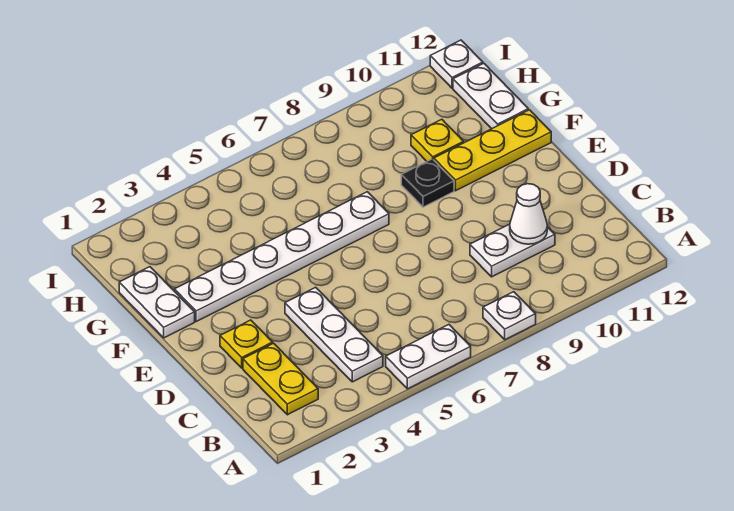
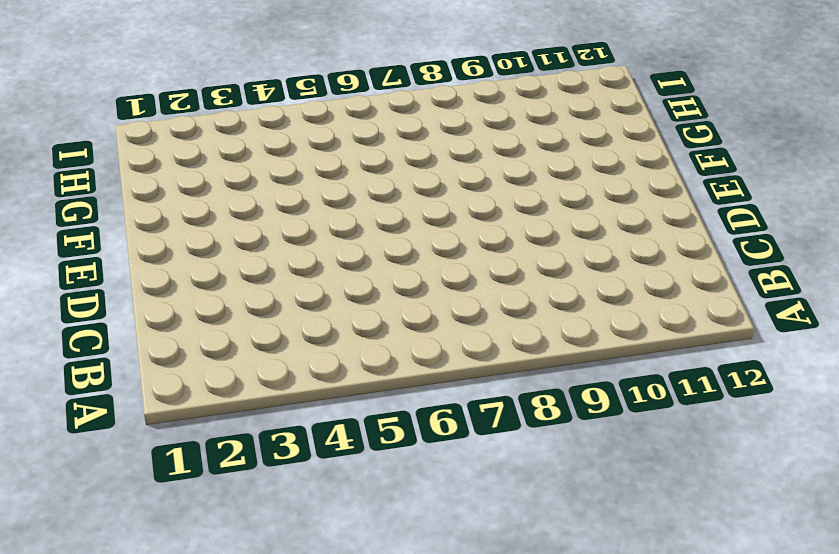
none -> white 1x2 plate [386,325,471,389]
none -> white 1x1 plate [483,292,536,340]
none -> yellow 1x2 plate [243,343,318,415]

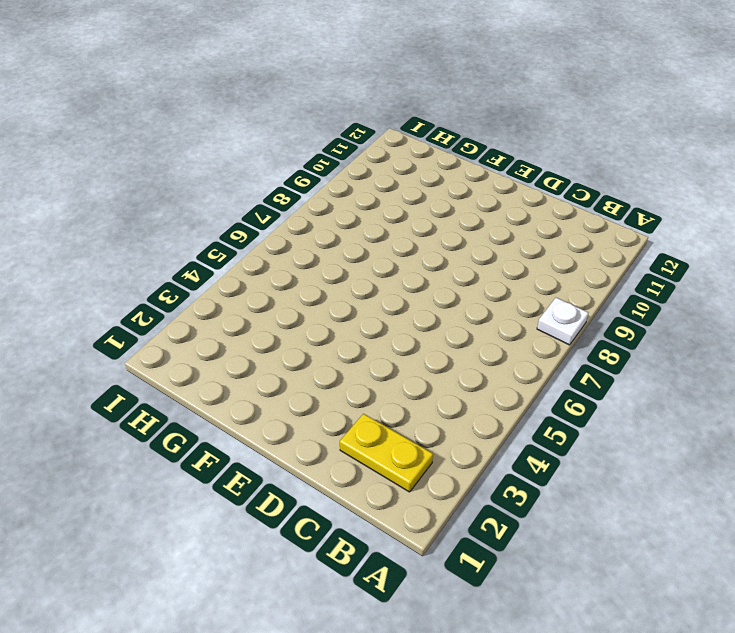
none -> white 1x2 plate [386,325,471,389]
none -> white 1x3 plate [285,287,383,382]
none -> white 1x2 plate [470,224,555,277]

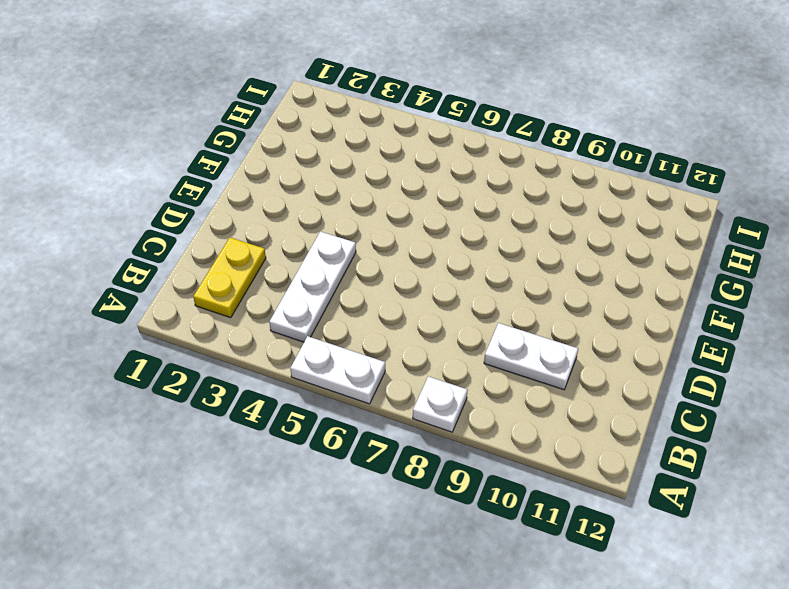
none -> yellow 1x1 plate [220,320,273,368]
none -> white 1x2 plate [119,267,195,338]
none -> white 1x6 plate [174,192,389,322]

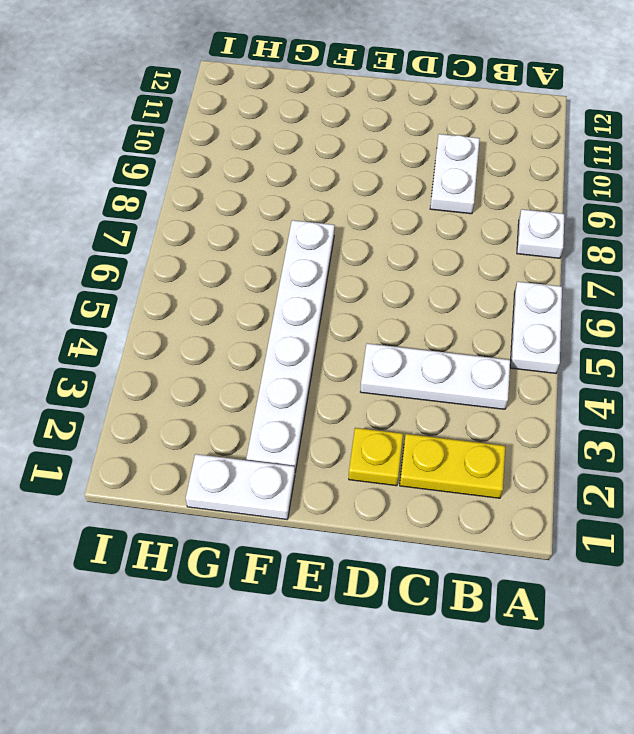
none -> black 1x1 plate [401,159,454,207]
none -> yellow 1x3 plate [434,110,551,191]
none -> yellow 1x1 plate [411,119,464,161]

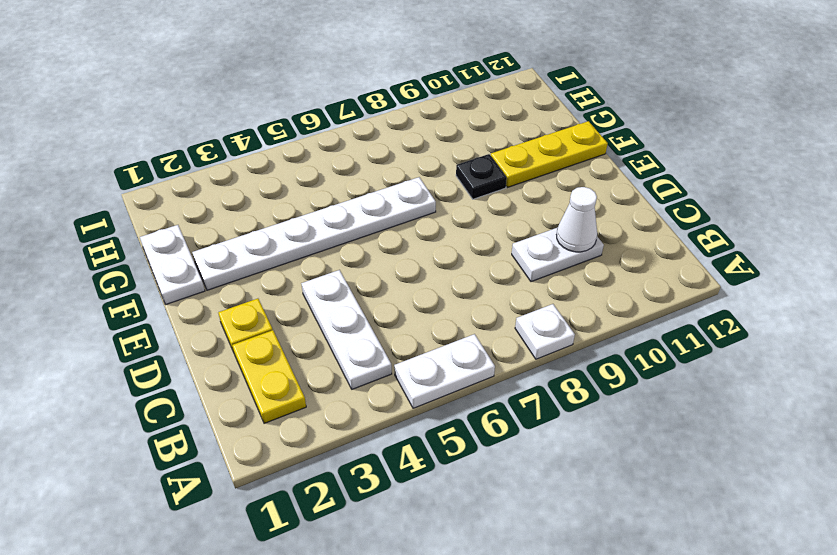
none -> yellow 1x1 plate [411,119,464,161]
none -> white 1x2 plate [453,63,528,129]
none -> white 1x1 plate [430,40,483,88]

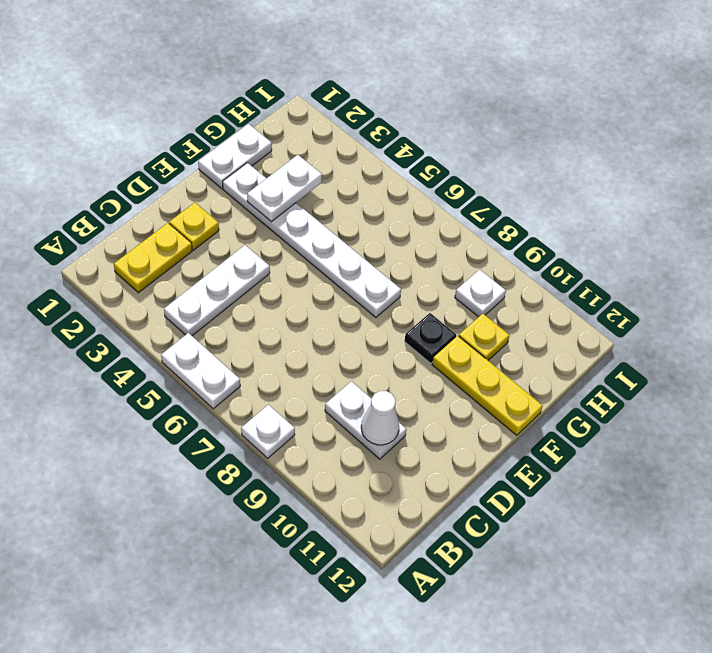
white 1x2 plate [247,155,322,222] -> white 1x2 plate moved to [453,63,528,129]
white 1x1 plate [455,269,506,317] -> white 1x1 plate moved to [430,40,483,88]

